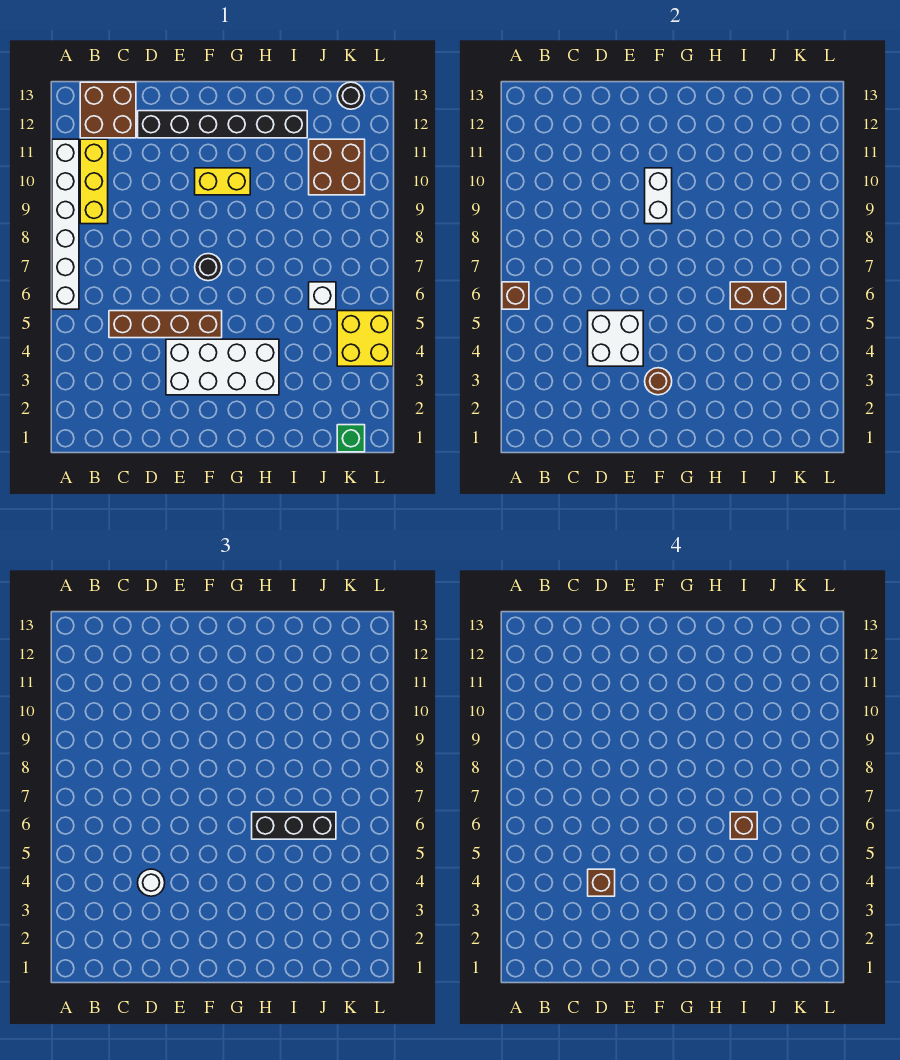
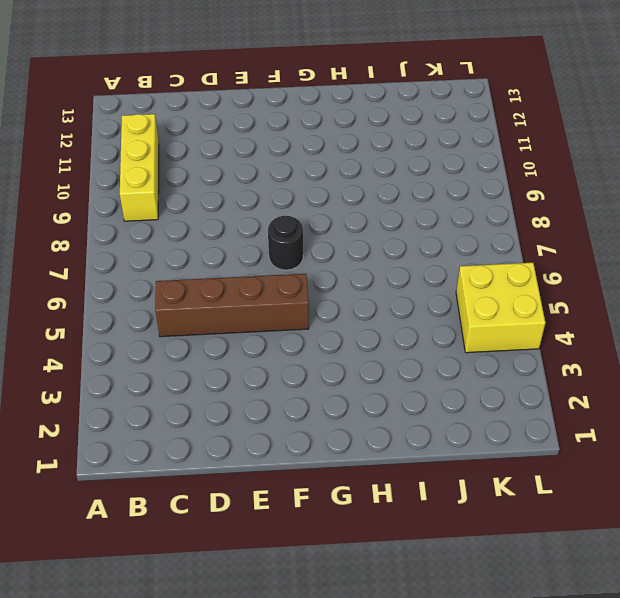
none -> white 1x6 brick [52,139,79,309]
none -> brown 2x2 brick [80,82,136,138]
none -> black 1x6 brick [138,111,307,138]

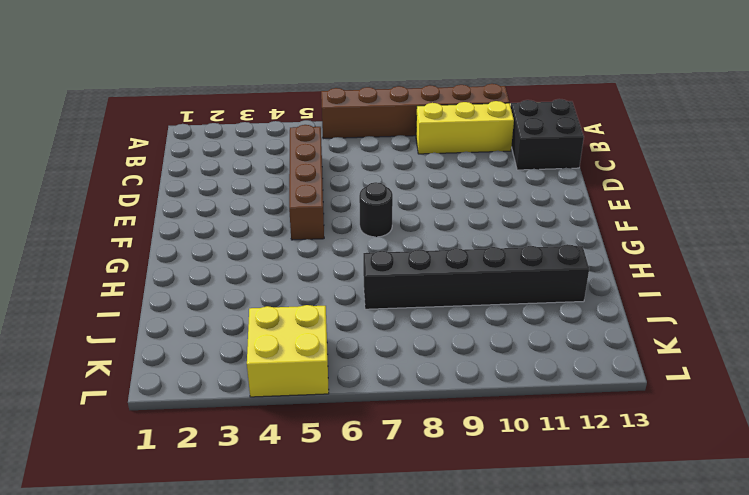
brown 1x6 brick [321,84,509,139] -> white 1x6 brick [52,139,79,309]
black 2x2 brick [511,99,584,170] -> brown 2x2 brick [80,82,136,138]
black 1x6 brick [363,244,589,309] -> black 1x6 brick turned to [138,111,307,138]
none -> white 2x4 brick [166,339,279,395]
none -> yellow 1x2 brick [195,168,250,195]
none -> white 1x1 brick [309,282,336,309]

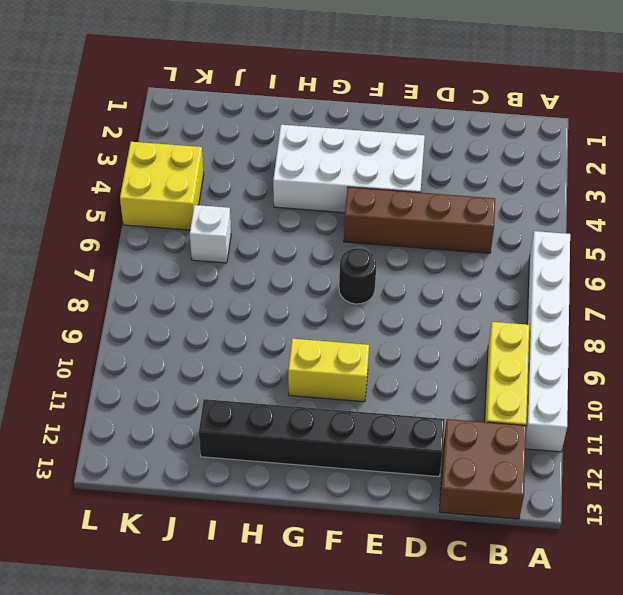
none -> brown 2x2 brick [309,139,365,195]
none -> green 1x1 brick [337,425,365,452]
none -> black 1x1 round brick [337,82,365,109]

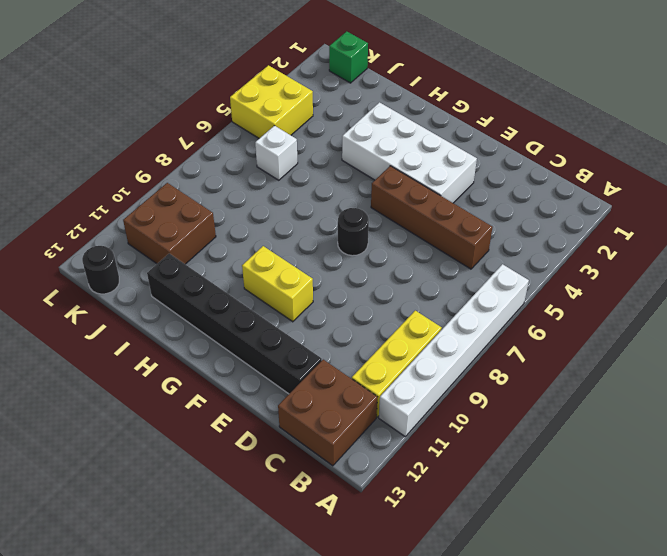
none -> brown 1x1 brick [502,282,529,309]
none -> white 2x2 brick [588,311,643,366]
none -> brown 1x1 round brick [645,368,672,395]

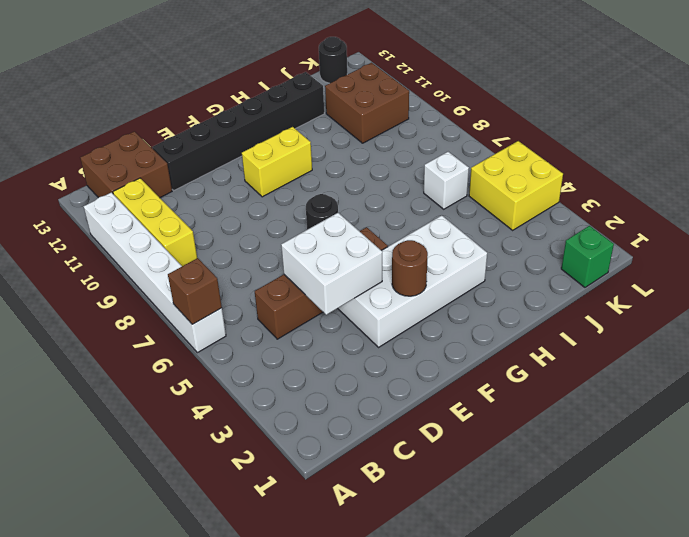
none -> white 1x2 brick [645,168,672,224]
none -> brown 1x2 brick [730,282,786,309]
none -> white 1x1 round brick [138,869,165,896]

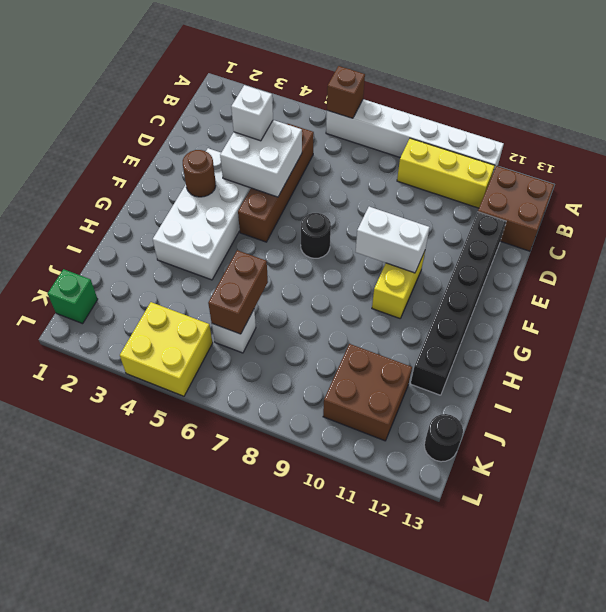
white 1x1 brick [231,85,273,141] -> white 1x1 round brick [138,869,165,896]
none -> black 1x3 brick [252,812,336,839]
none -> brown 1x1 brick [588,869,615,896]
none -> brown 1x1 brick [730,812,757,839]

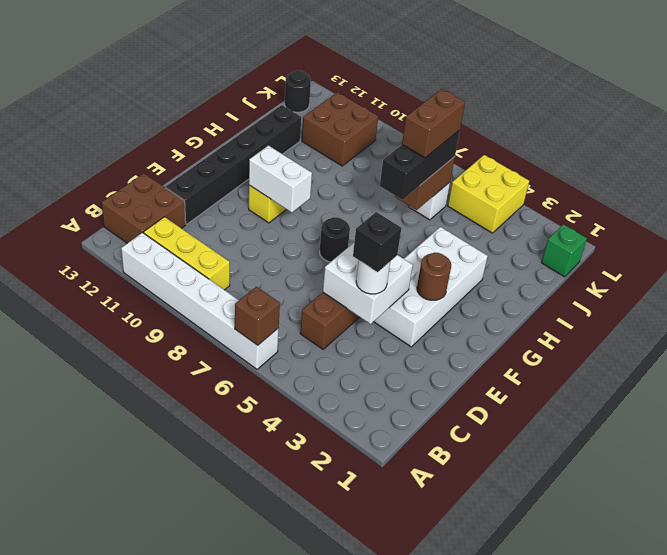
black 1x1 brick [353,212,401,272] -> brown 1x1 brick [588,869,615,896]
brown 1x2 brick [402,89,465,158] -> brown 1x1 brick [730,812,757,839]

